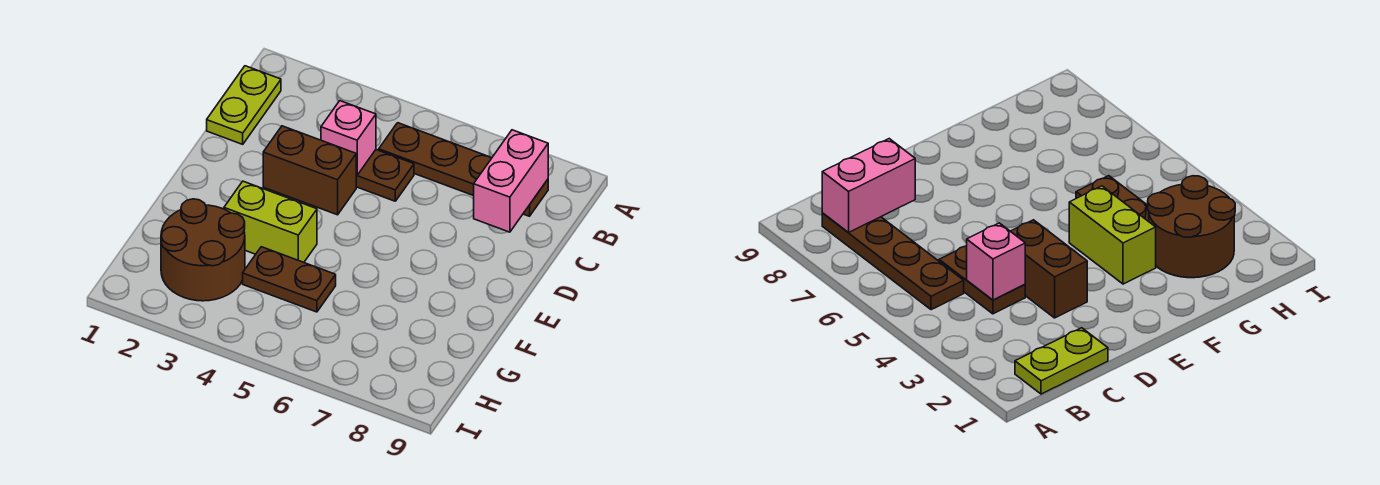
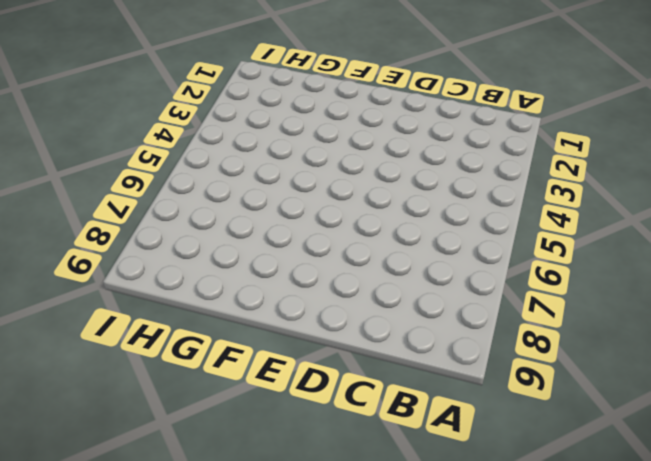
none -> lime 1x2 plate [207,66,281,144]
none -> brown 1x4 plate [379,123,548,216]

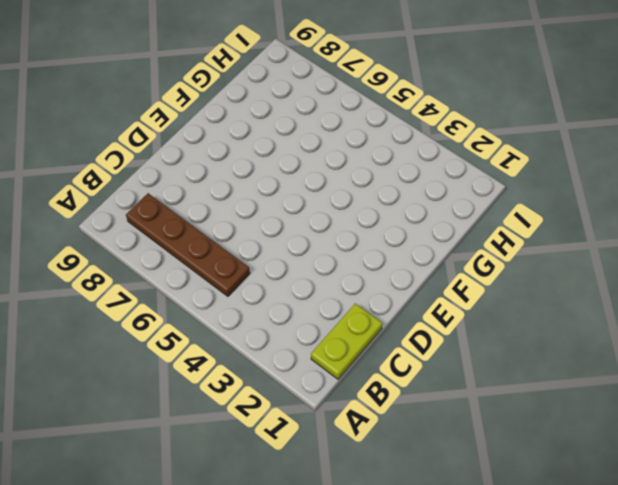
none -> brown 1x2 plate [356,150,414,201]
none -> brown 1x2 brick [263,126,357,215]

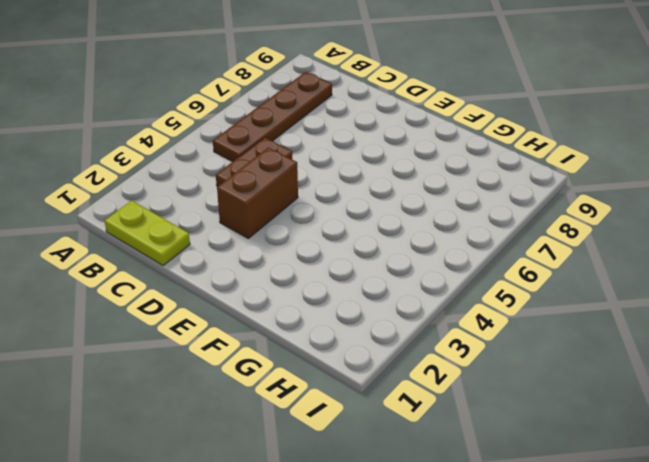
none -> lime 1x2 brick [224,181,317,262]
none -> brown 2x2 round brick [161,199,245,301]

